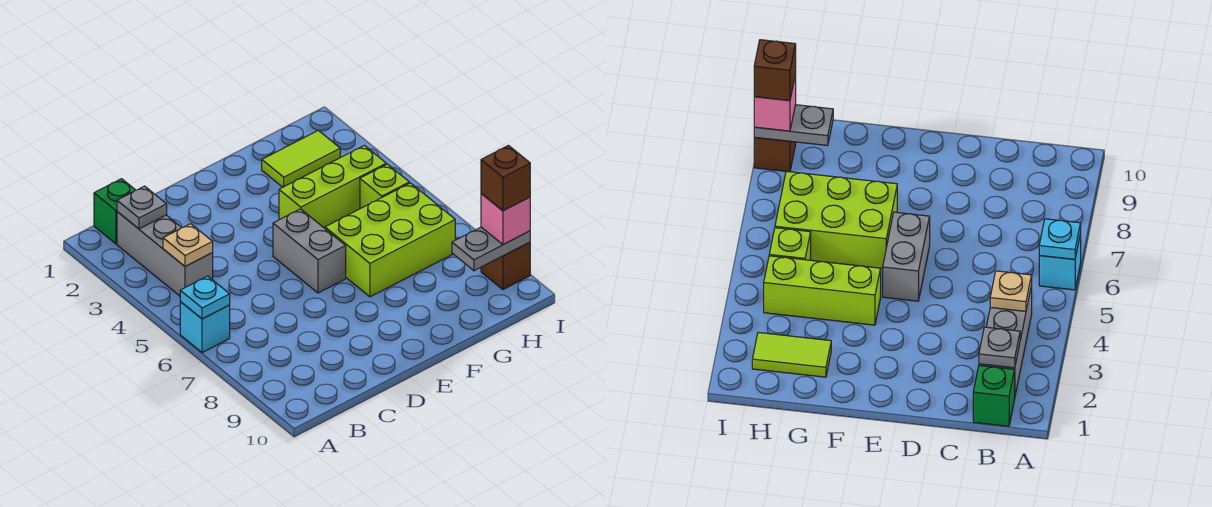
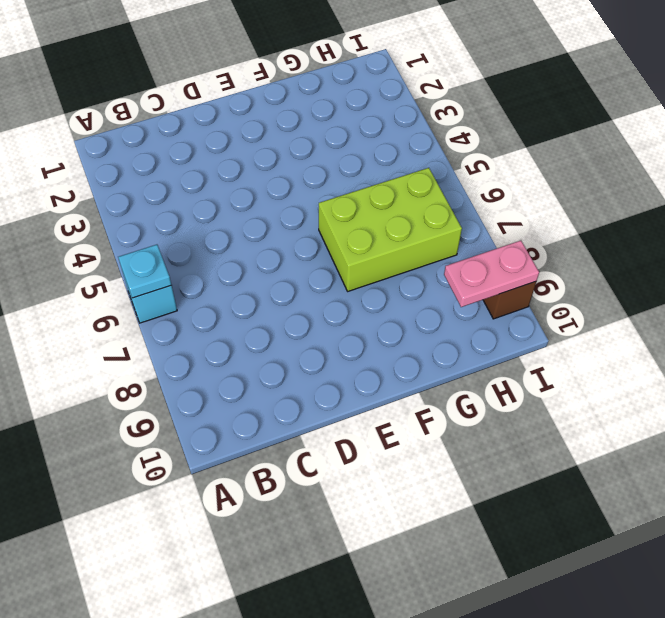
pink 1x2 plate [444,241,539,307] -> grey 1x2 plate [452,227,530,271]
none -> green 1x1 brick [94,179,135,244]
none -> grey 1x3 brick [117,212,213,296]
none -> grey 1x2 brick [273,209,346,293]

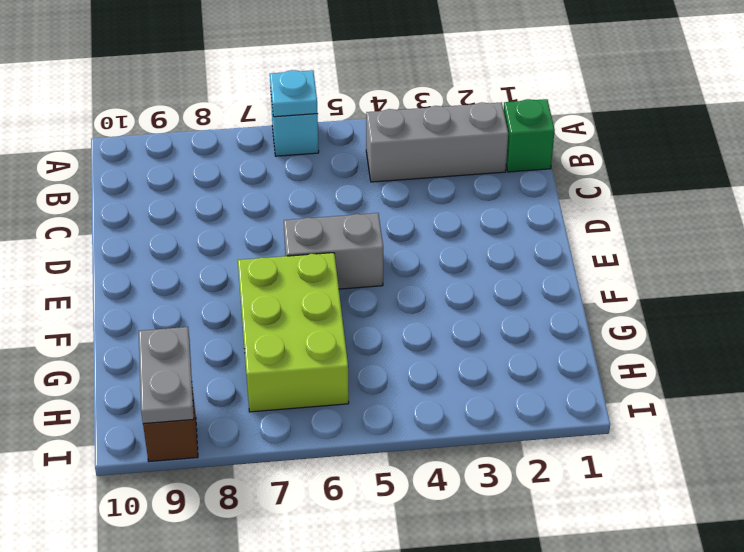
none -> lime 1x3 brick [279,145,386,228]
none -> lime 1x2 tile [262,130,340,187]
none -> lime 1x1 brick [360,164,409,209]

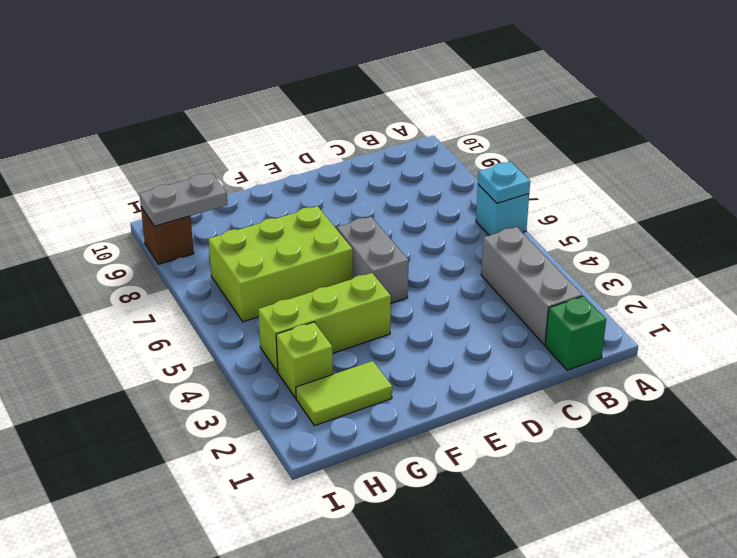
lime 1x1 brick [276,322,333,398] -> lime 1x1 brick moved to [360,164,409,209]
none -> grey 1x1 plate [117,186,167,229]
none -> tan 1x1 plate [163,224,213,266]
none -> pink 1x1 brick [481,194,530,245]

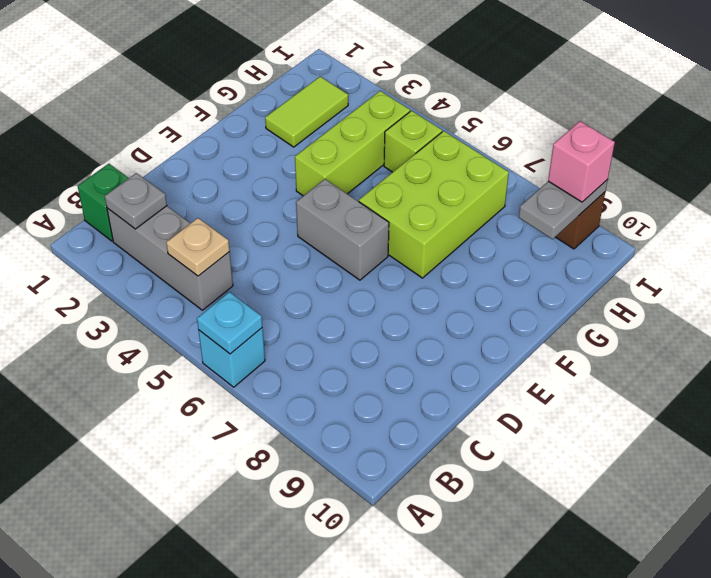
none -> brown 1x1 brick [481,145,530,211]

